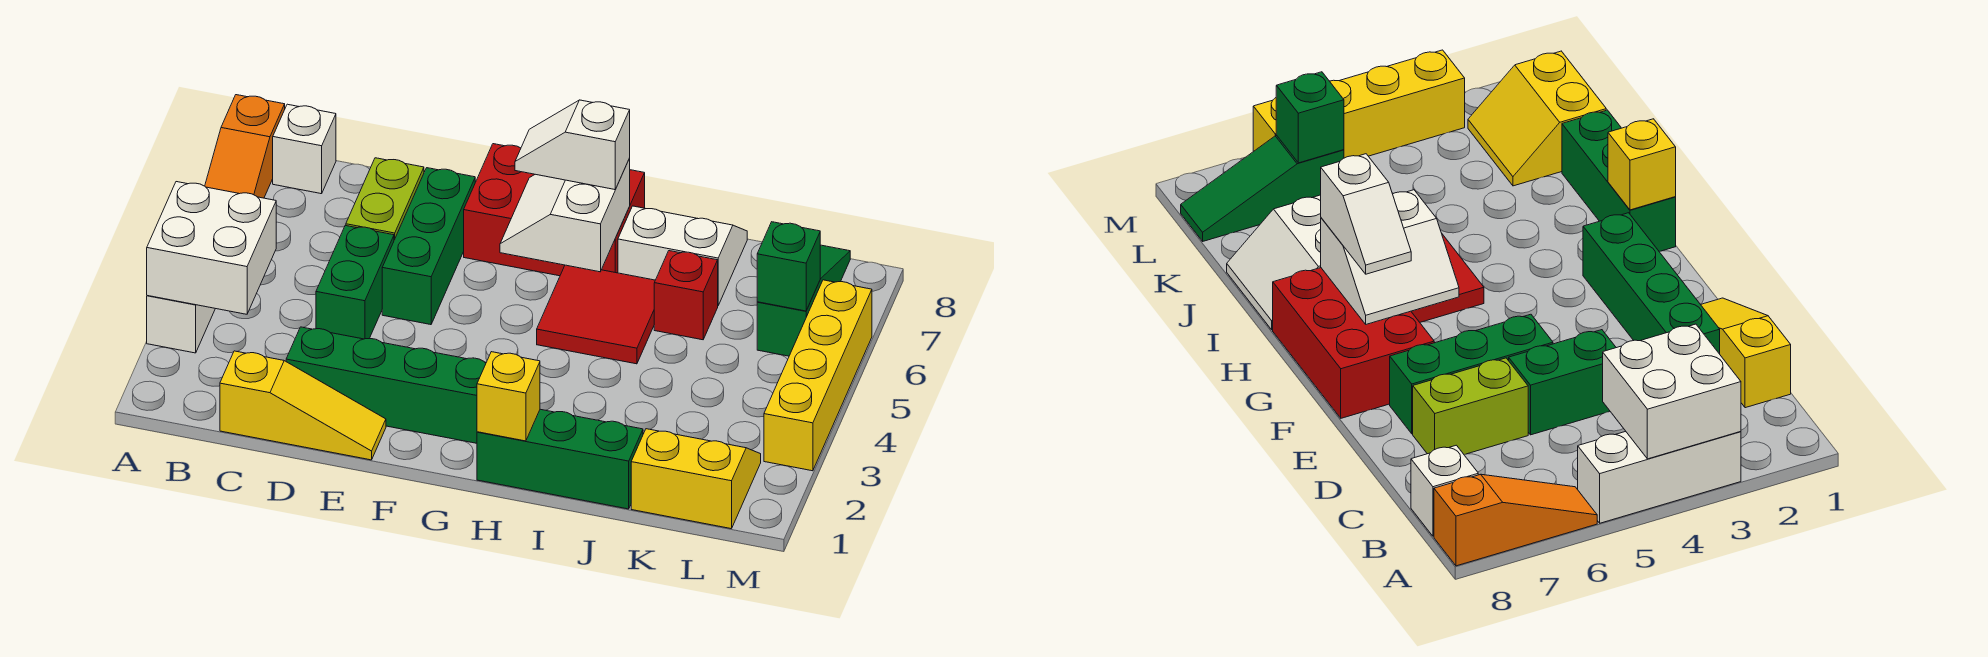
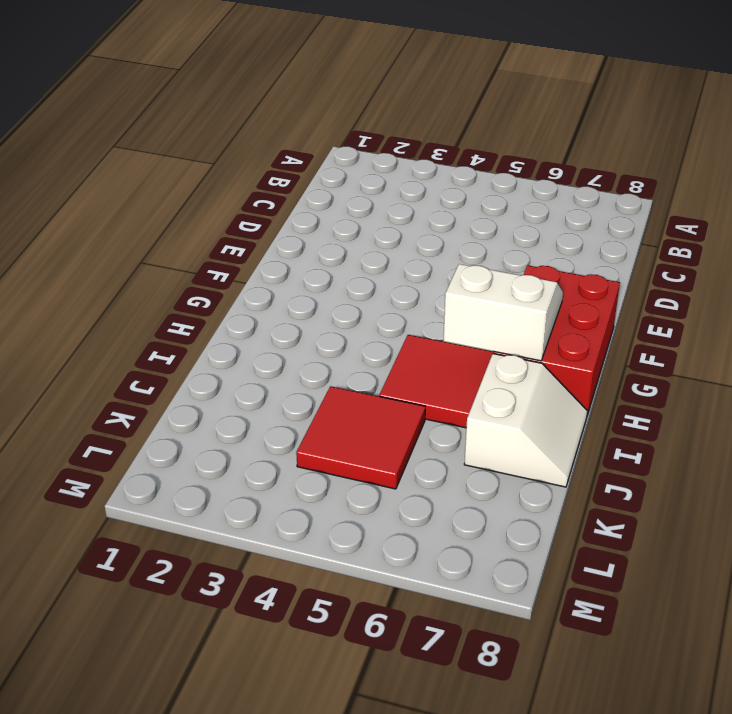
red 2x2 tile [296,386,425,489] -> none
none -> white 1x3 brick [147,296,215,353]
none -> orange 1x3 slope [205,95,285,198]
none -> white 1x1 brick [273,104,336,194]

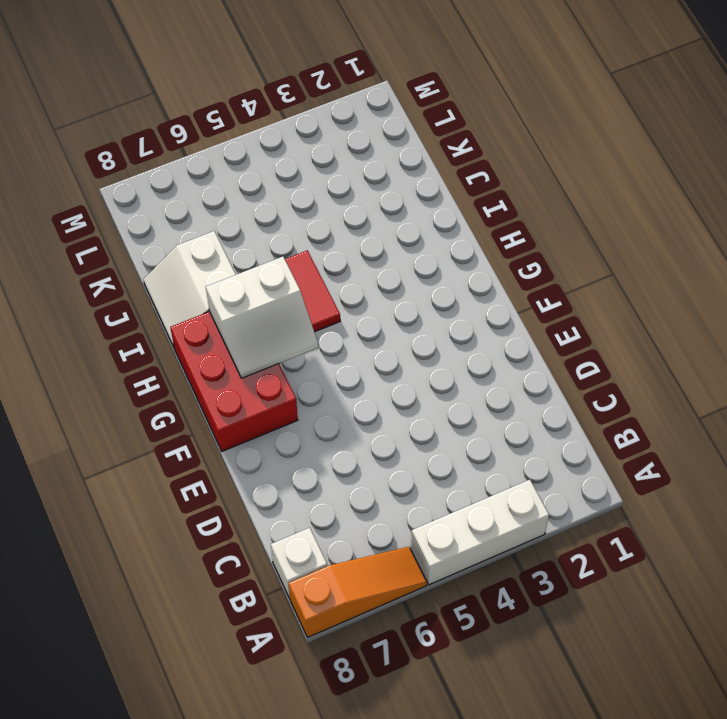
none -> yellow 1x3 slope [220,351,386,460]
none -> green 1x4 brick [286,327,486,443]
none -> green 1x2 brick [316,226,394,339]

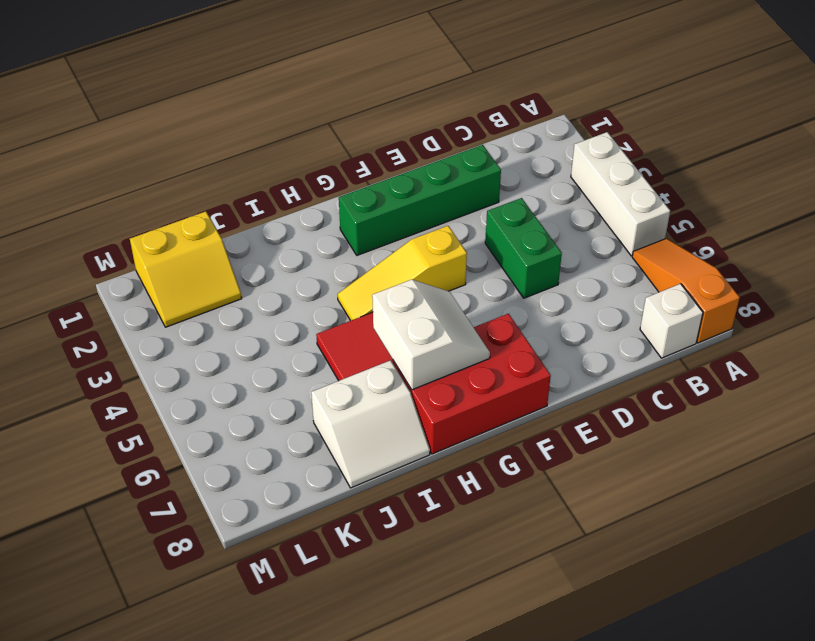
yellow 1x3 slope [337,226,467,321] -> yellow 1x3 slope moved to [220,351,386,460]
none -> lime 1x2 brick [346,158,424,240]
none -> green 1x3 brick [382,168,475,325]
none -> green 1x3 brick [477,409,643,509]

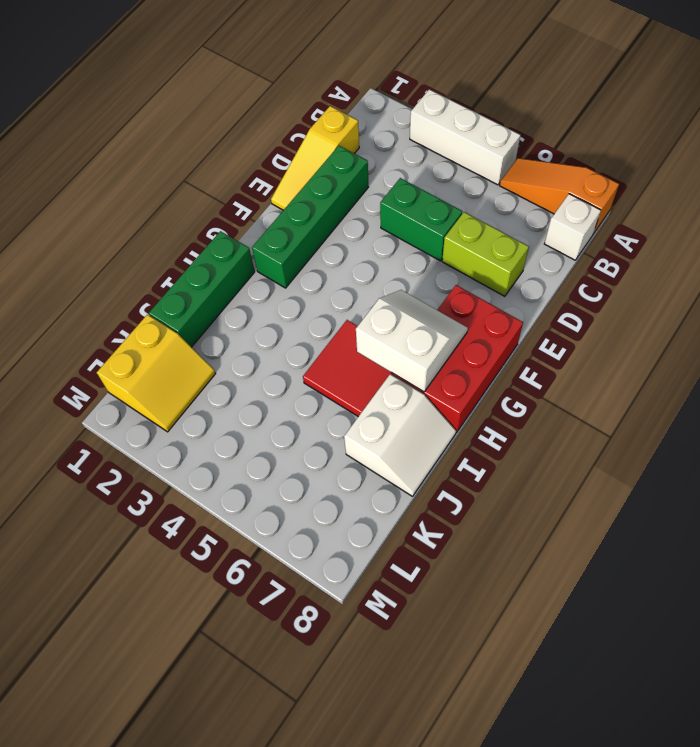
none -> green 1x3 brick [382,168,475,325]
none -> red 1x1 brick [654,251,718,340]
none -> green 1x3 slope [757,245,850,356]

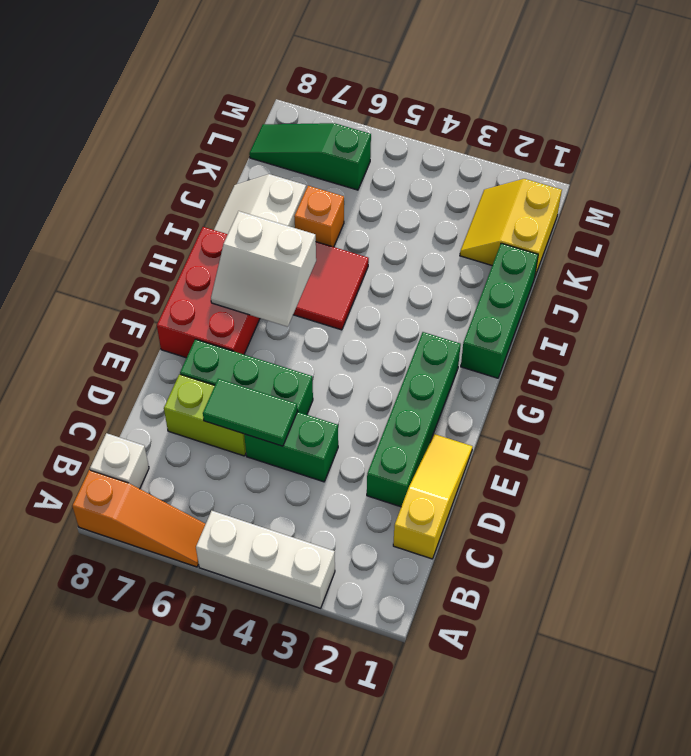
green 1x2 tile [203,379,297,446] -> none
orange 1x1 brick [294,186,344,247] -> red 1x1 brick [654,251,718,340]
none -> yellow 1x4 brick [764,280,872,471]
none -> white 2x2 brick [147,182,276,314]
none -> yellow 1x1 brick [477,352,540,441]

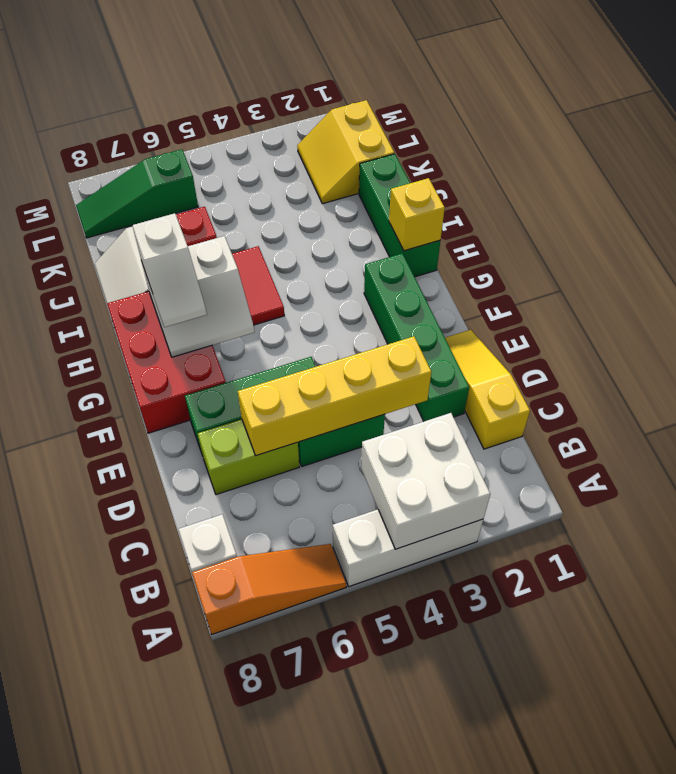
yellow 1x4 brick [238,336,431,456] -> yellow 1x4 brick moved to [764,280,872,471]
none -> green 1x1 brick [757,222,820,311]

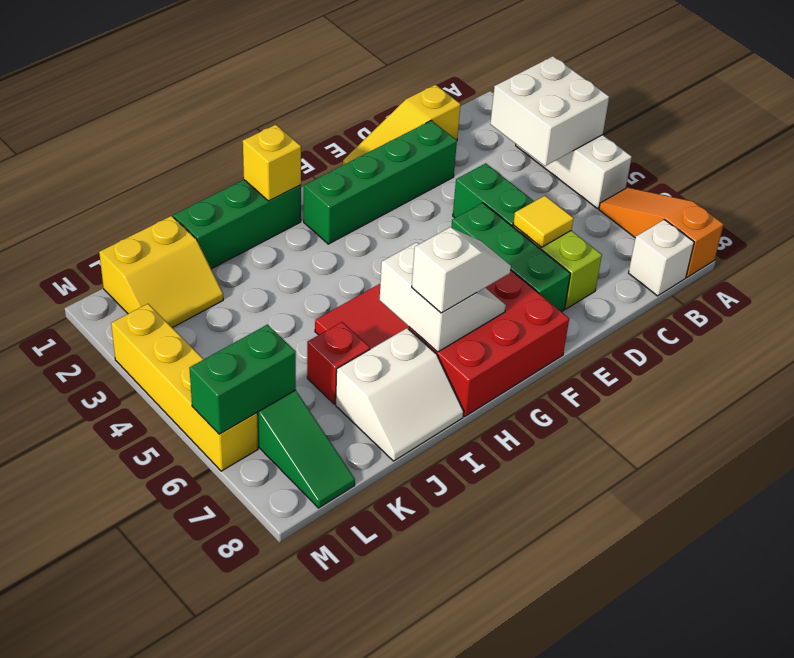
yellow 1x1 tile [513,196,573,247] -> none
green 1x2 brick [189,325,296,434] -> green 1x1 brick [757,222,820,311]

